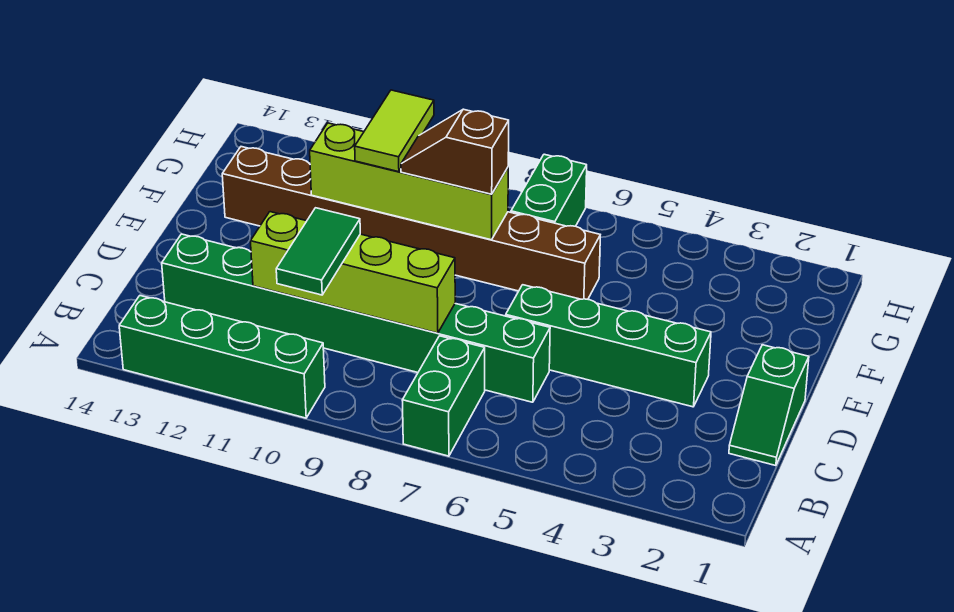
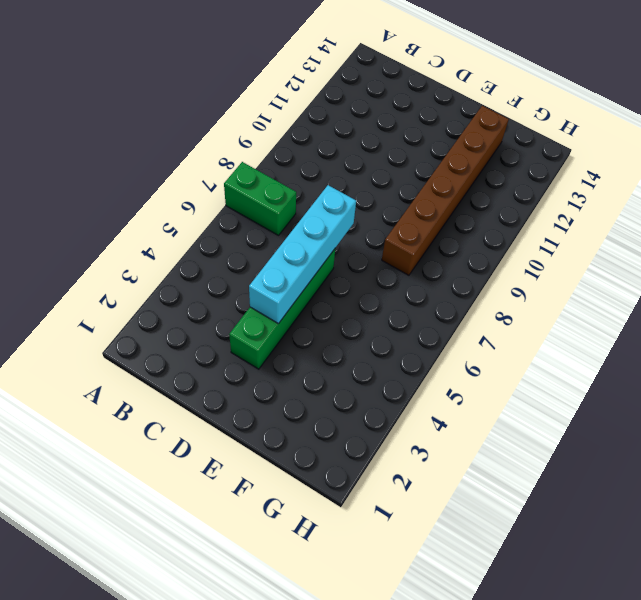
cyan 1x4 brick [249,185,356,324] -> none
brown 1x6 brick [382,106,509,275] -> brown 1x8 brick [222,147,600,299]
none -> green 1x4 brick [119,296,325,418]
none -> green 1x2 slope [729,345,809,466]
none -> green 1x8 brick [162,234,550,402]

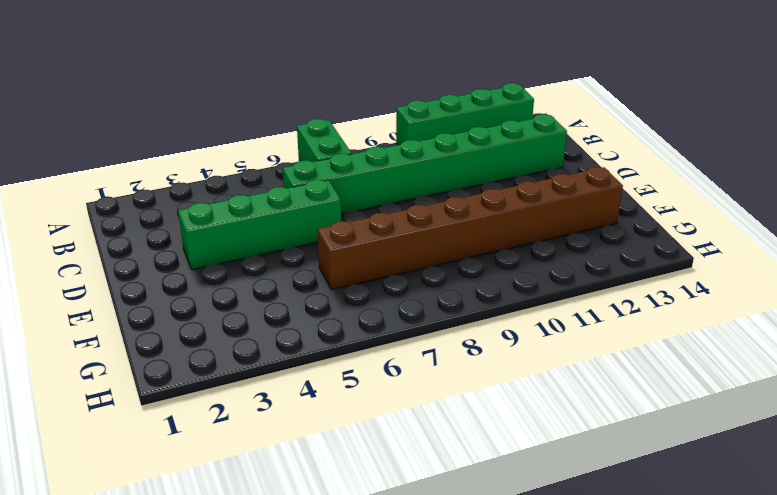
none -> green 1x2 slope [729,345,809,466]
none -> green 1x2 brick [511,154,587,226]
none -> lime 1x4 brick [250,212,455,333]

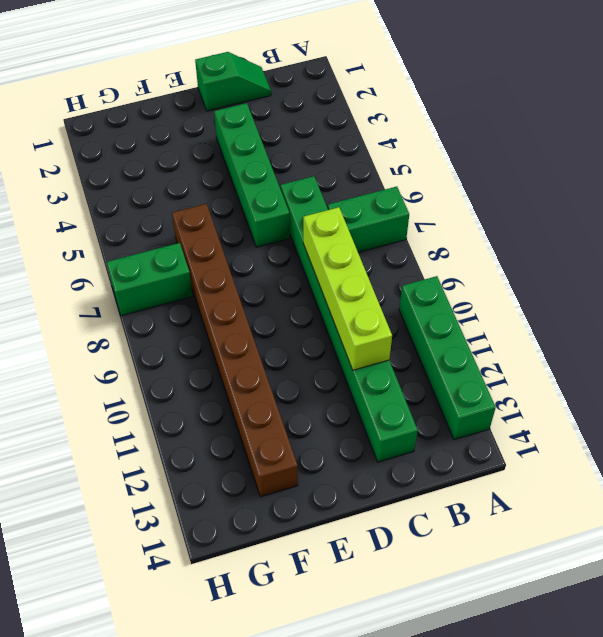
none -> lime 1x4 brick [310,123,508,240]
none -> green 1x2 tile [276,208,360,295]
none -> brown 1x2 slope [401,109,509,194]

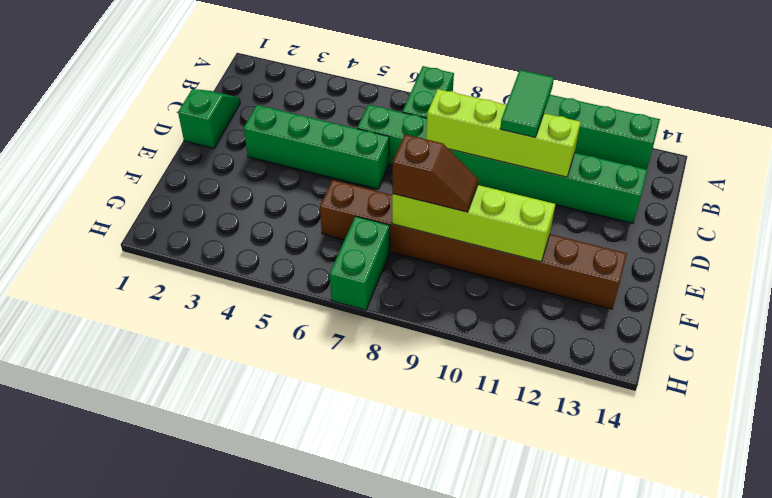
none -> lime 1x2 tile [355,90,434,172]

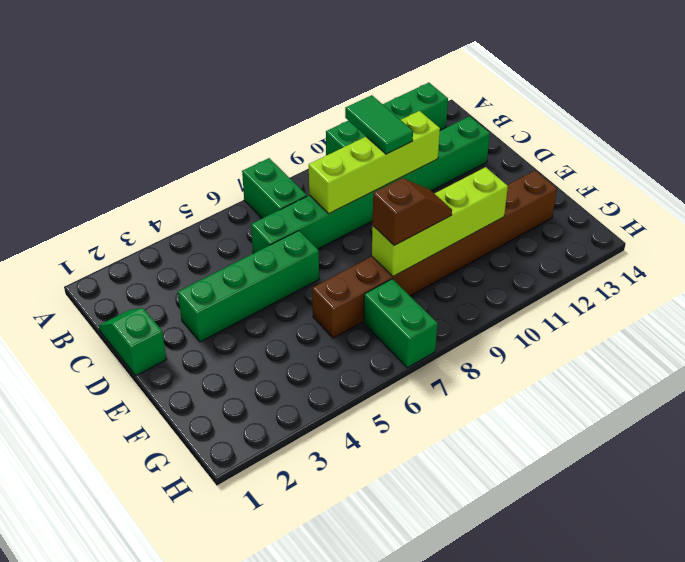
none -> lime 1x2 tile [355,90,434,172]

